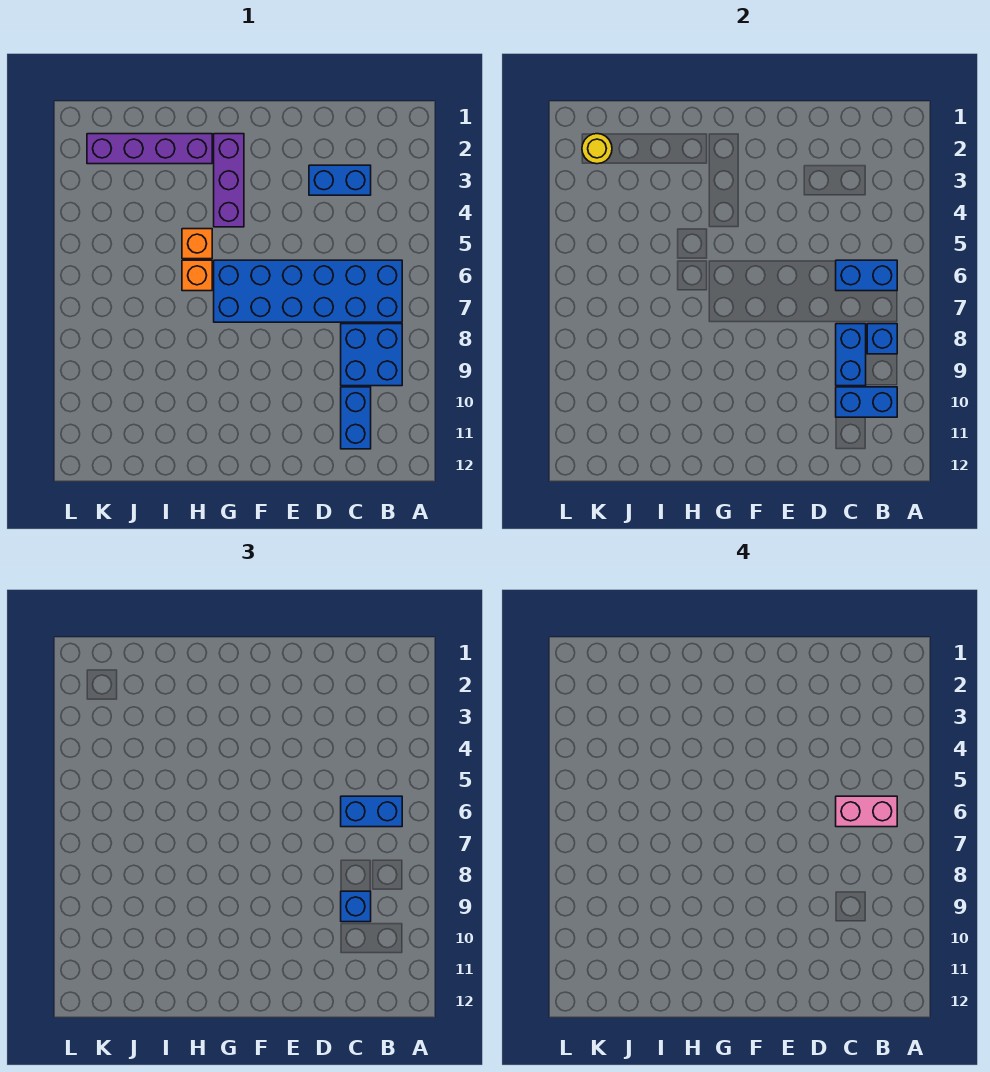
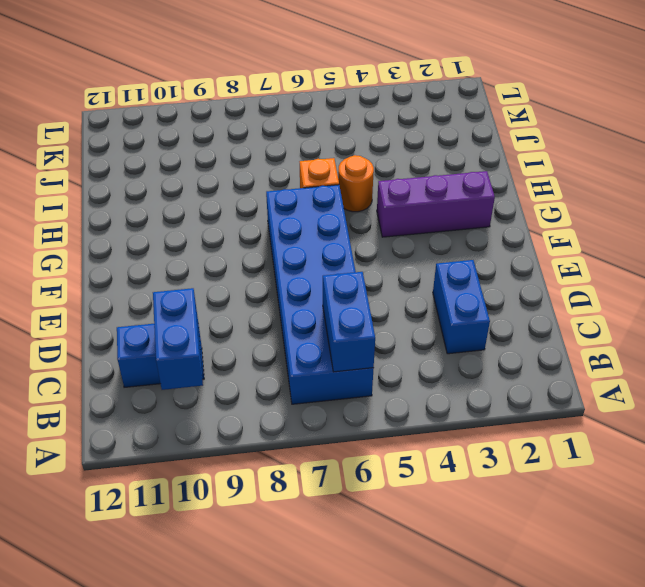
orange 1x1 round brick [338,155,374,212] -> orange 1x1 brick [182,229,212,259]
none -> blue 2x2 brick [341,324,402,386]
none -> purple 1x4 brick [87,134,212,164]
none -> blue 1x1 brick [867,324,897,354]

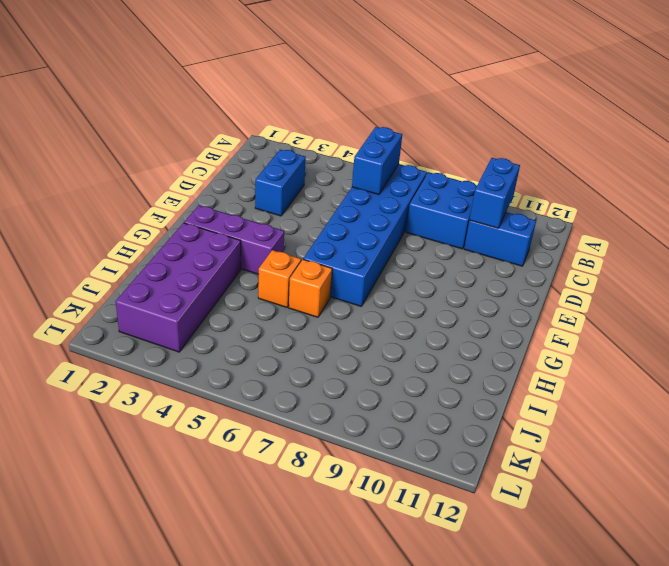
purple 2x4 brick [115,223,241,352] -> purple 1x4 brick [87,134,212,164]
none -> blue 1x1 brick [867,324,897,354]
none -> blue 1x2 brick [836,324,866,386]
none -> yellow 1x1 round brick [582,134,612,164]

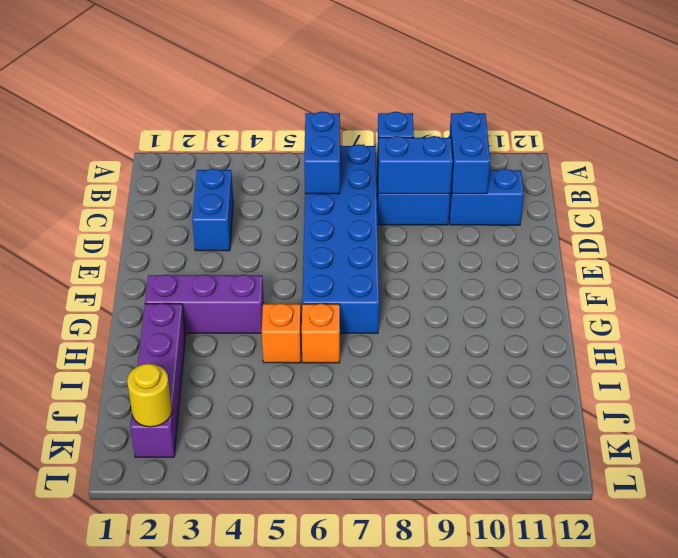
none -> blue 1x2 brick [341,796,402,827]
none -> blue 1x1 brick [341,891,371,922]
none -> pink 1x2 brick [836,796,897,827]

